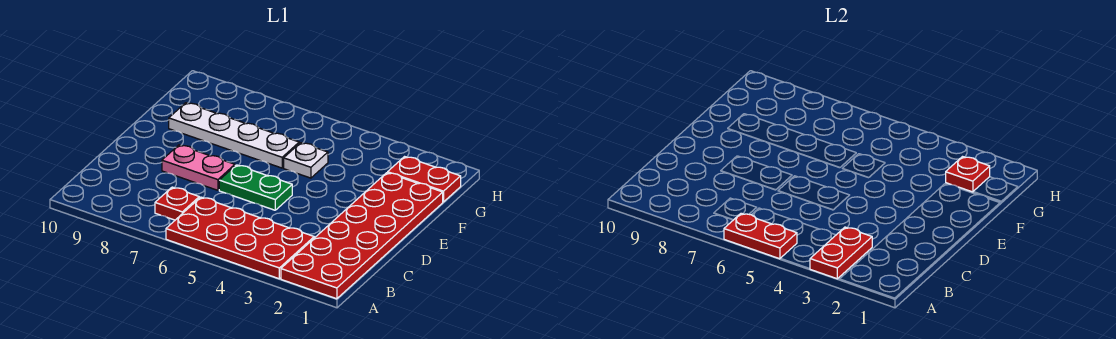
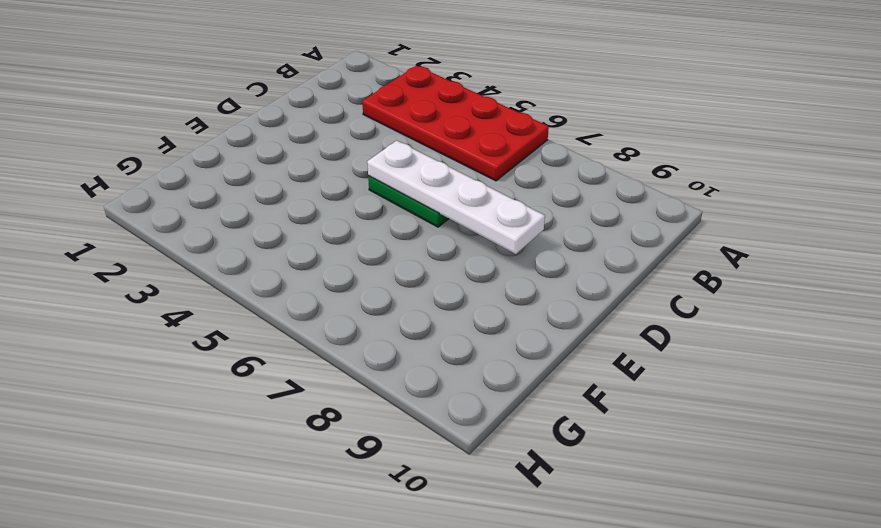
white 1x4 plate [367,141,545,254] -> white 1x4 plate moved to [169,103,299,168]
none -> red 2x6 plate [281,173,443,299]
none -> red 1x1 plate [155,187,199,220]

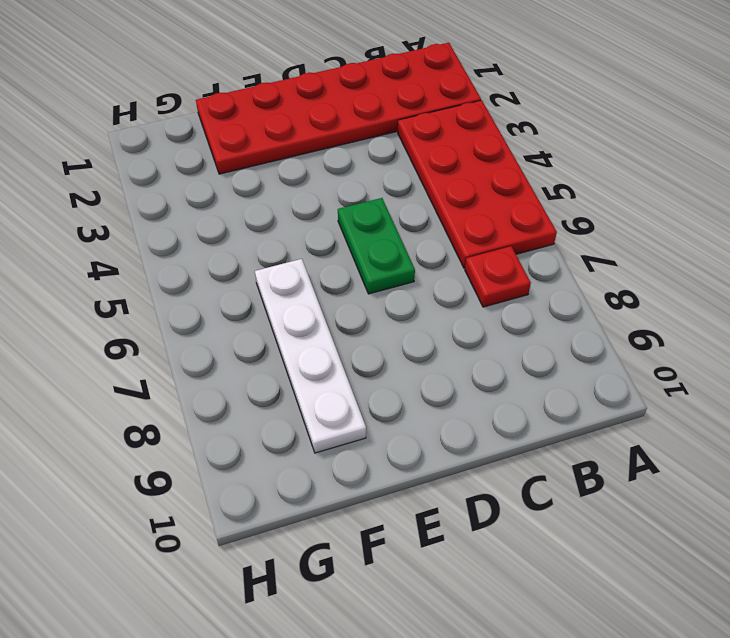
none -> pink 1x2 plate [162,145,235,190]
none -> white 1x1 plate [284,143,328,178]

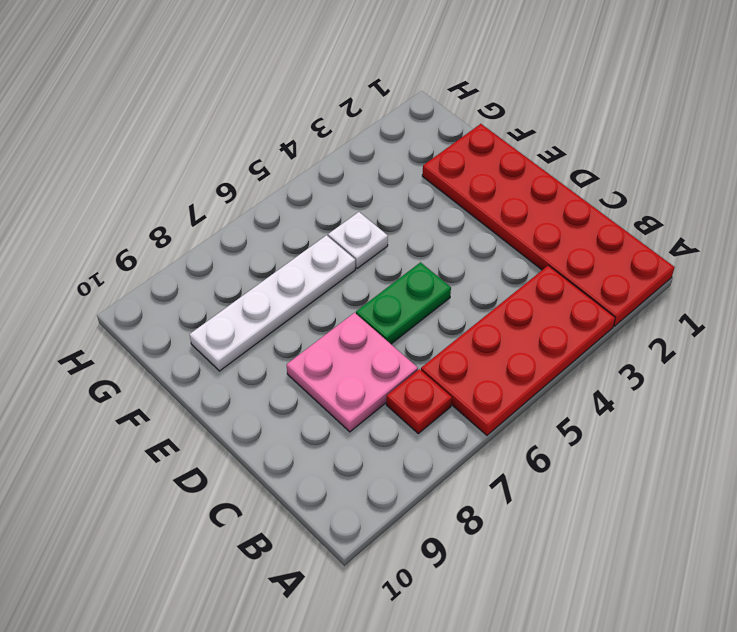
pink 2x2 plate [287,313,418,432] -> pink 1x2 plate [162,145,235,190]
none -> red 1x2 plate [388,157,461,202]
none -> red 1x2 plate [810,227,872,279]

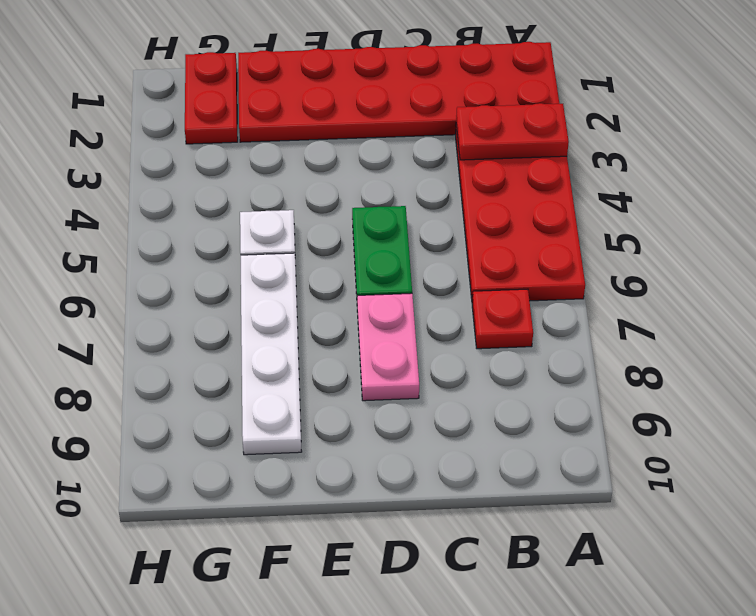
none -> red 1x2 plate [724,213,797,259]
none -> red 1x1 plate [946,157,990,192]

